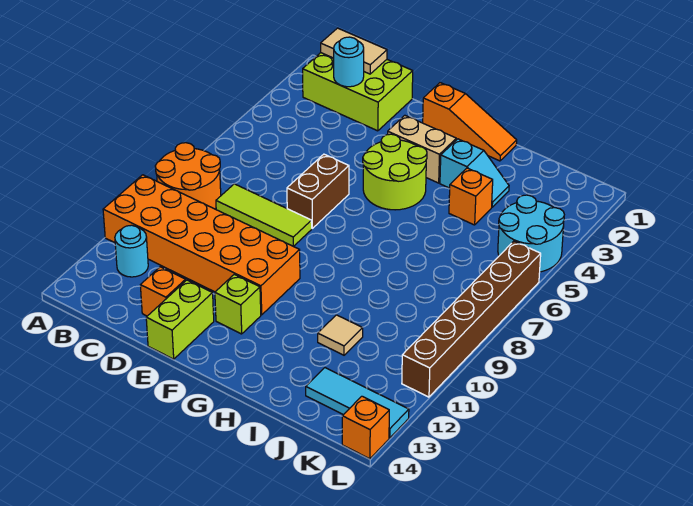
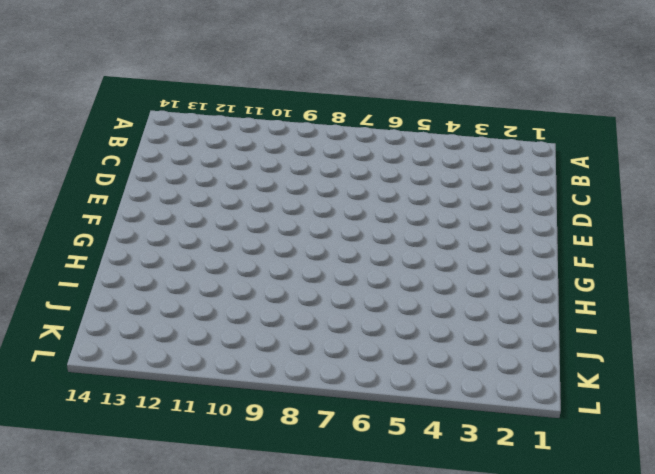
none -> orange 2x2 round brick [155,143,221,209]
none -> orange 2x6 brick [103,175,300,315]
none -> lime 2x3 brick [303,53,413,131]

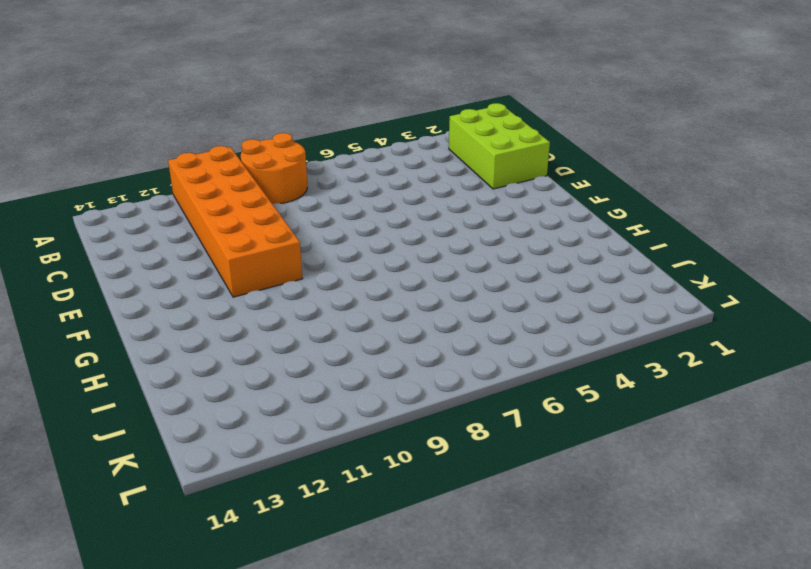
none -> cyan 1x1 round brick [115,225,148,277]
none -> lime 1x3 tile [216,184,312,246]
none -> orange 1x1 brick [140,267,186,316]

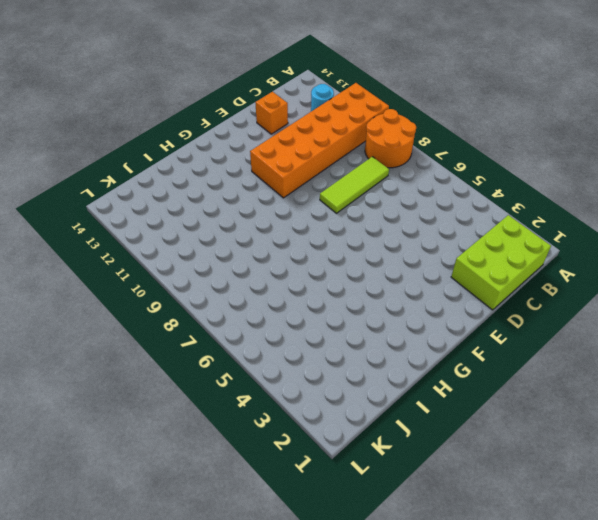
none -> brown 1x2 brick [287,154,349,228]
none -> lime 1x2 brick [146,280,214,359]
none -> orange 1x3 slope [423,83,517,161]

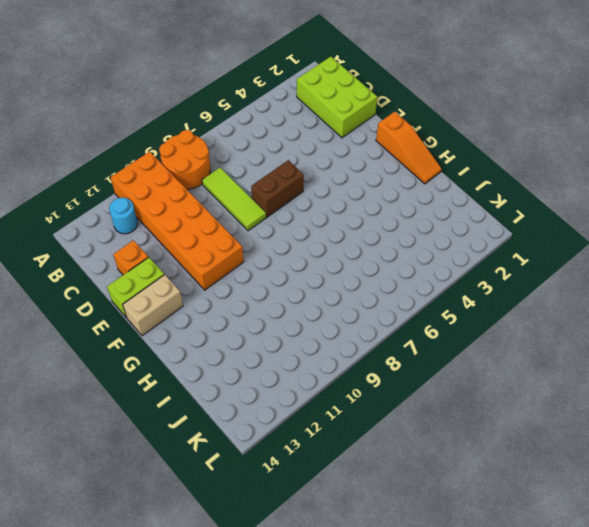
tan 1x2 brick [123,275,183,336] -> tan 1x2 brick turned to [388,115,456,183]
none -> lime 2x2 round brick [363,134,427,210]
none -> lime 1x1 brick [215,274,261,334]
none -> cyan 1x2 slope [440,139,509,207]

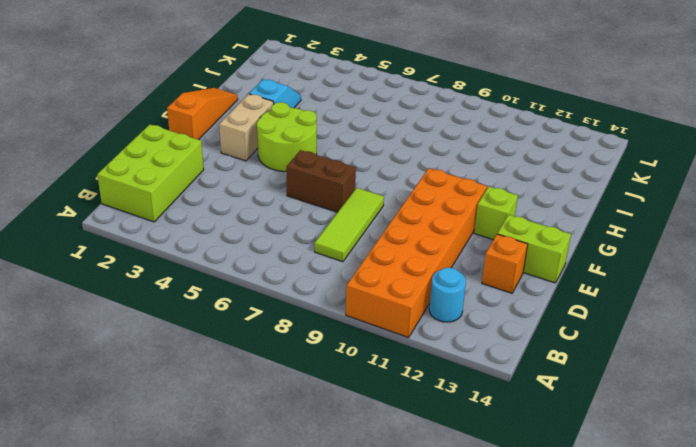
none -> orange 2x2 round brick [155,143,221,209]
none -> orange 1x1 brick [449,168,493,225]
none -> tan 1x1 tile [318,315,363,355]

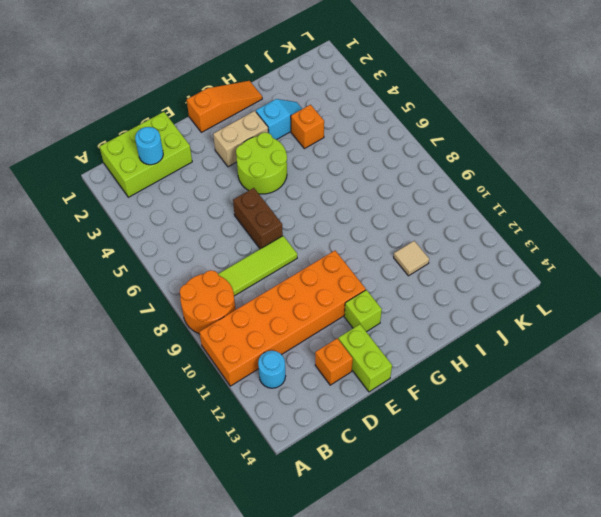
none -> cyan 1x3 tile [306,368,409,438]
none -> cyan 2x2 round brick [498,195,564,272]
none -> brown 1x6 brick [402,241,541,397]

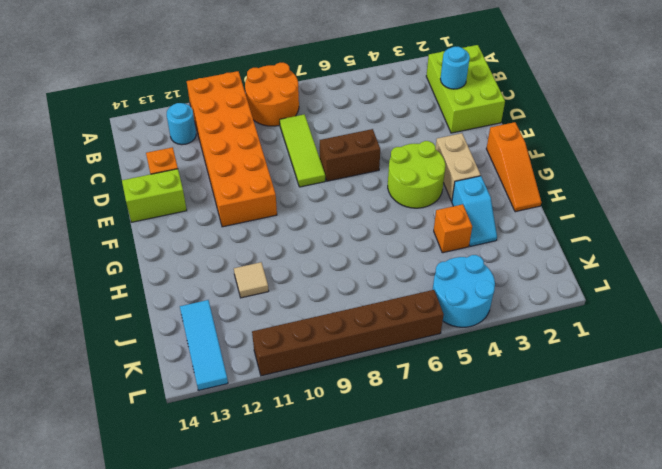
none -> lime 1x1 brick [215,274,261,334]
none -> orange 1x1 brick [342,396,389,459]
none -> tan 1x2 tile [321,28,387,74]

